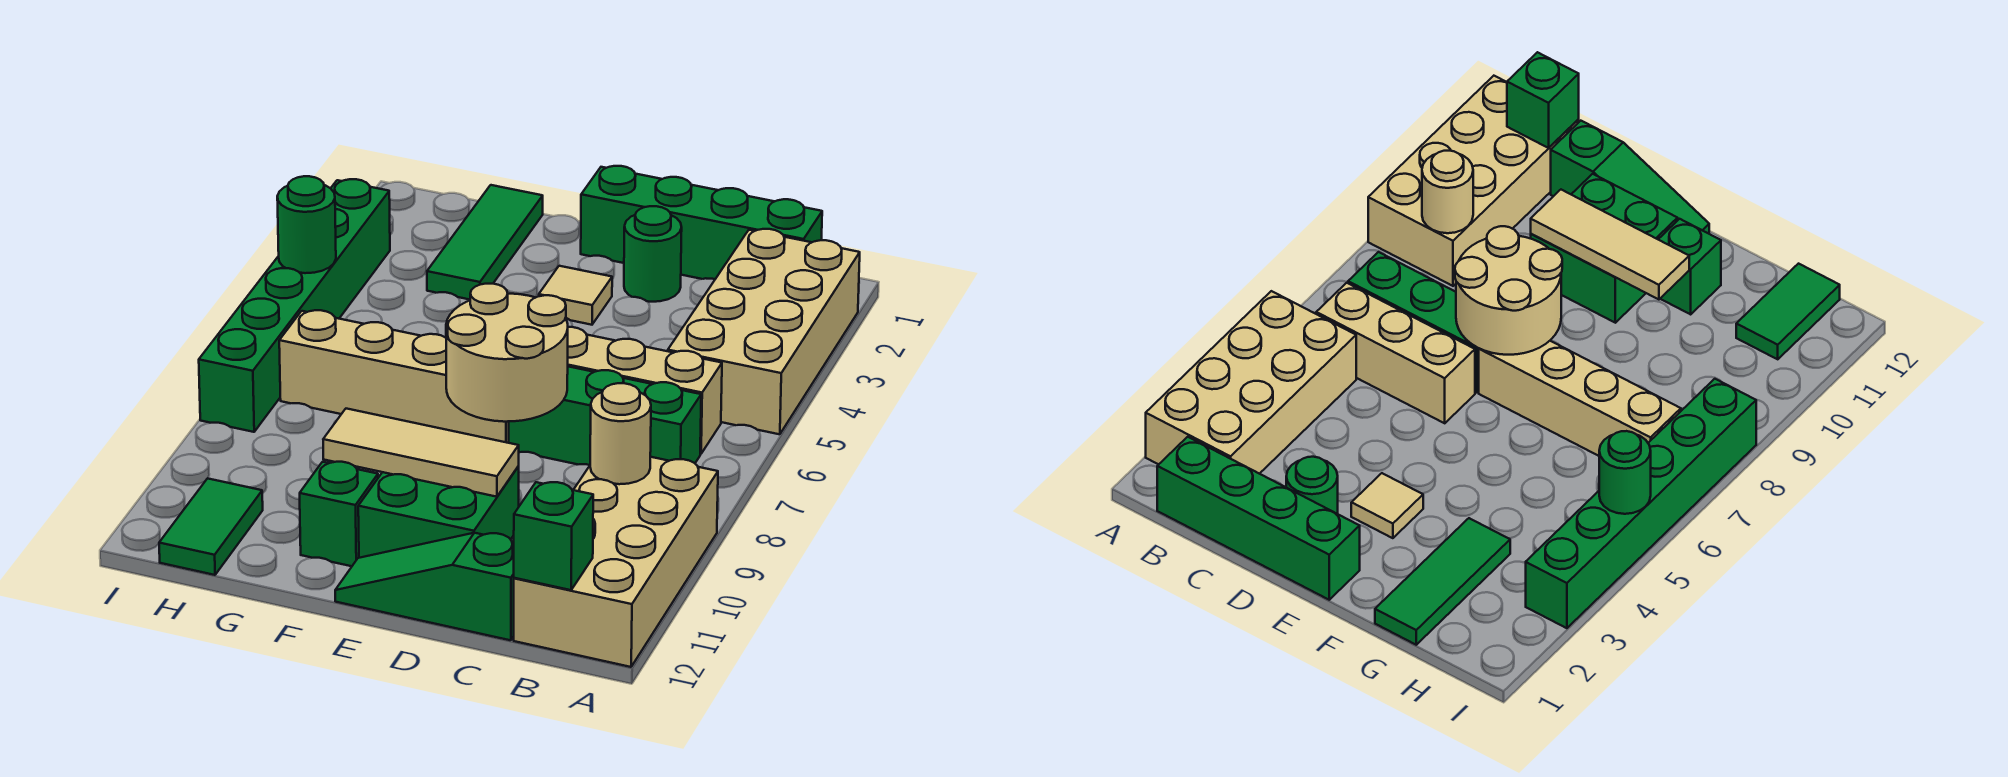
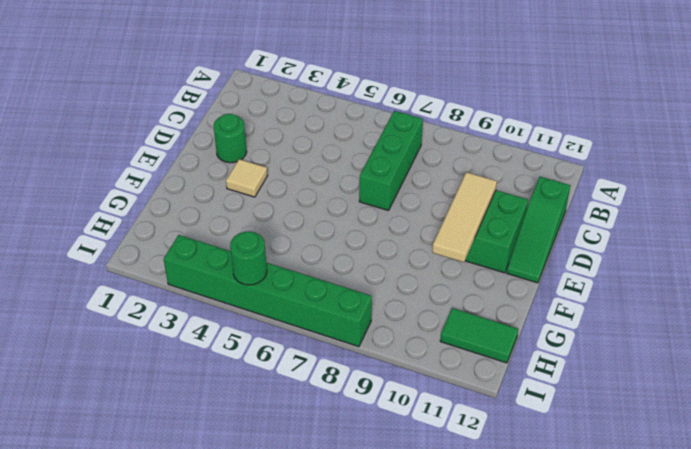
none -> tan 2x4 brick [668,229,860,434]
none -> tan 2x4 brick [514,457,718,667]
none -> green 1x4 brick [581,166,822,279]

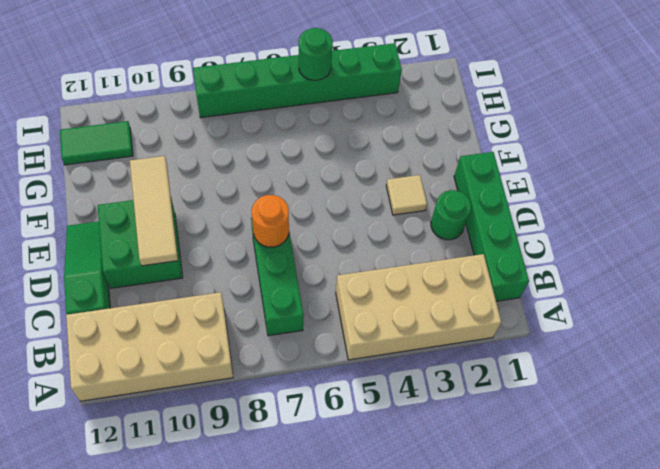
orange 1x1 round brick [252,195,289,247] -> tan 2x2 round brick [446,284,568,422]
none -> tan 1x3 brick [568,327,722,454]
none -> tan 1x4 brick [279,310,509,443]
none -> green 1x1 brick [300,462,378,566]

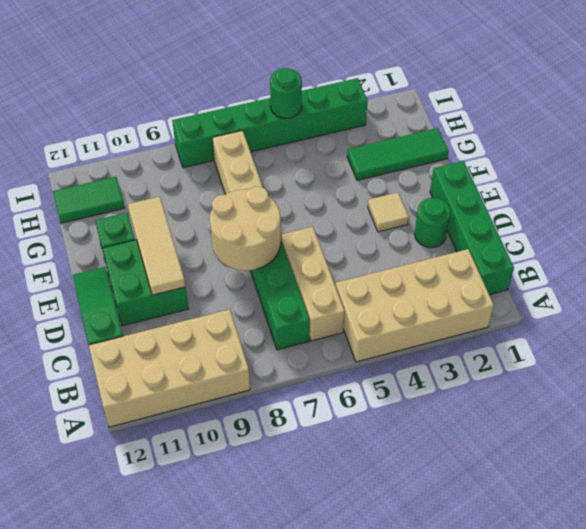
none -> tan 1x1 round brick [590,383,651,484]
none -> green 1x1 brick [514,482,593,590]

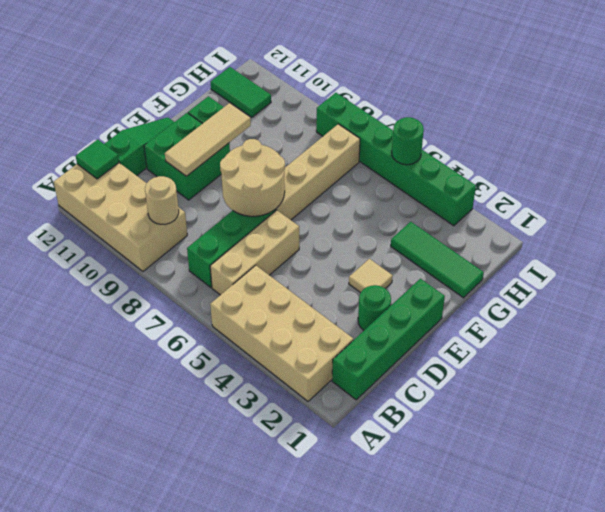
green 1x1 tile [76,139,119,179] -> green 1x1 brick [514,482,593,590]

